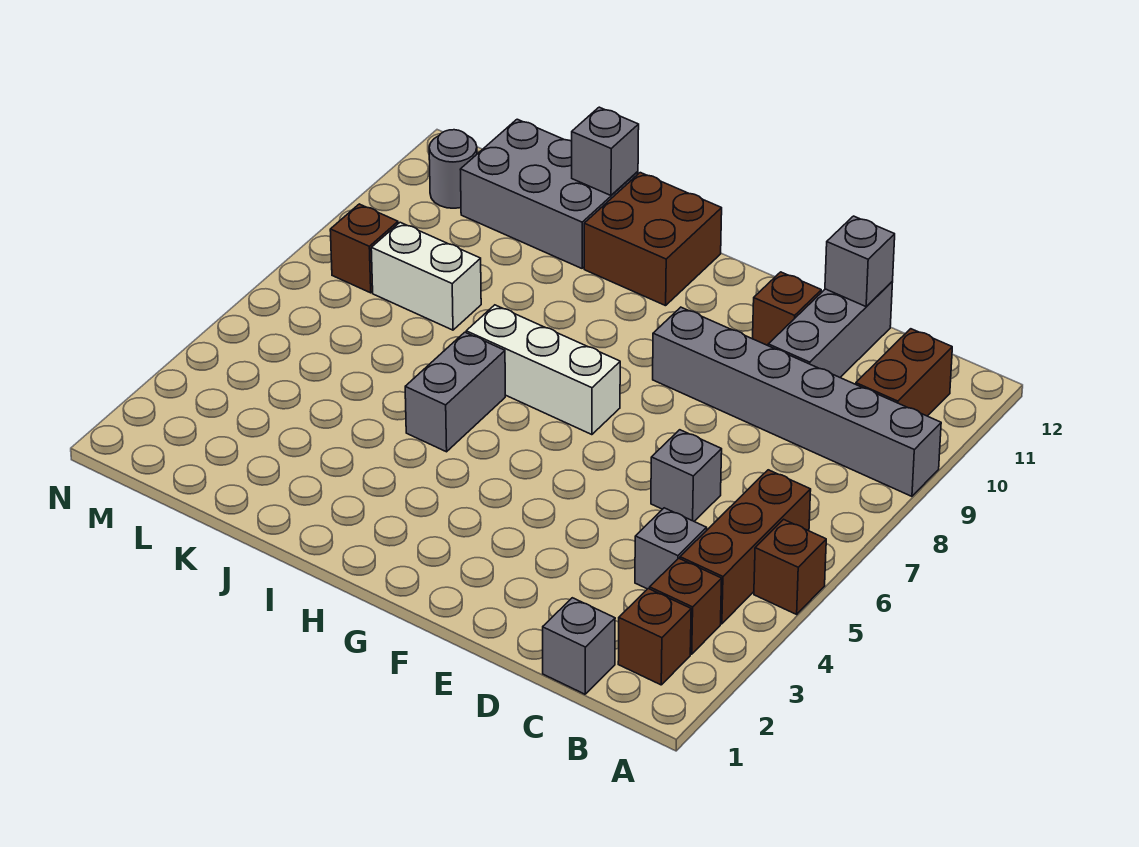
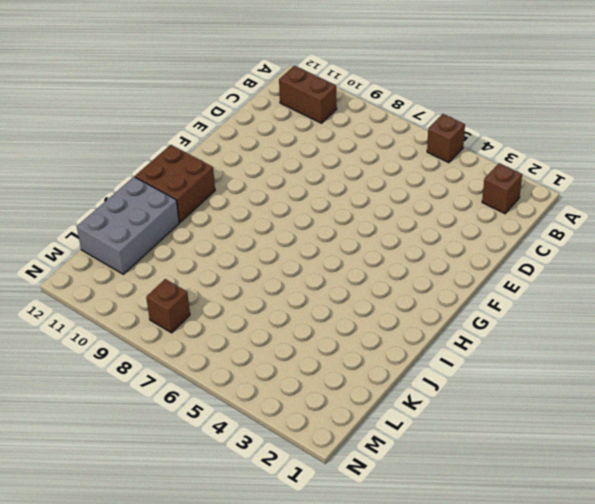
none -> grey 1x6 brick [653,307,941,496]
none -> brown 1x1 brick [650,558,722,654]
none -> brown 1x3 brick [680,470,811,624]

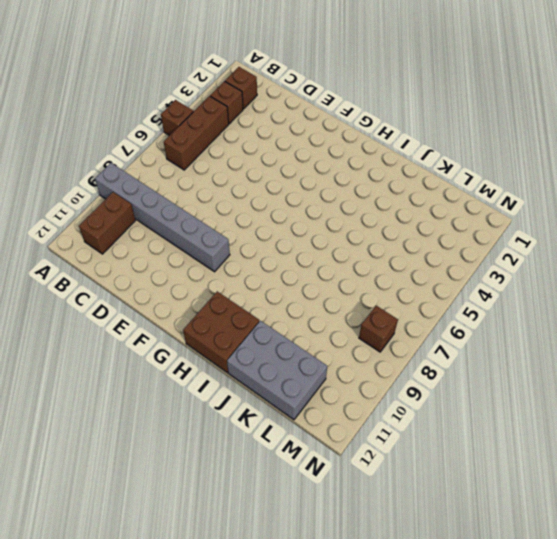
none -> grey 1x1 brick [543,598,615,694]
none -> grey 1x1 brick [635,508,707,589]
none -> grey 1x1 brick [651,430,722,521]

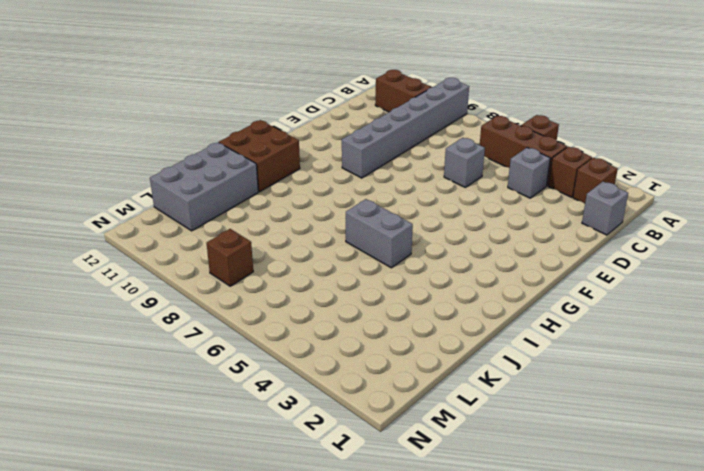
none -> grey 1x3 brick [768,282,893,377]
none -> brown 1x1 brick [753,272,821,346]
none -> white 1x3 brick [466,305,620,435]

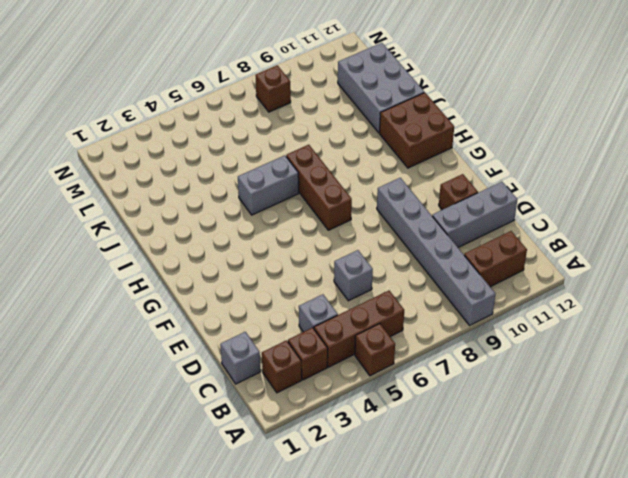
brown 1x3 brick [286,145,352,230] -> white 1x3 brick [466,305,620,435]
none -> white 1x2 brick [371,222,481,330]
none -> grey 1x1 round brick [429,130,477,208]
none -> grey 1x1 brick [825,216,895,306]

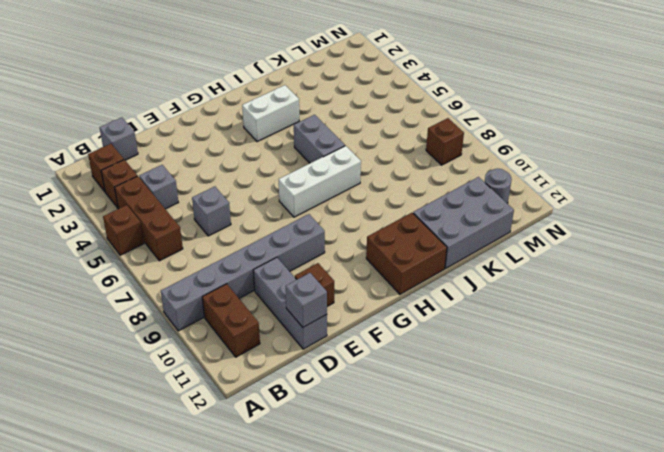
white 1x2 brick [242,85,299,142] -> white 1x2 brick moved to [371,222,481,330]
none -> grey 1x1 brick [572,107,639,195]

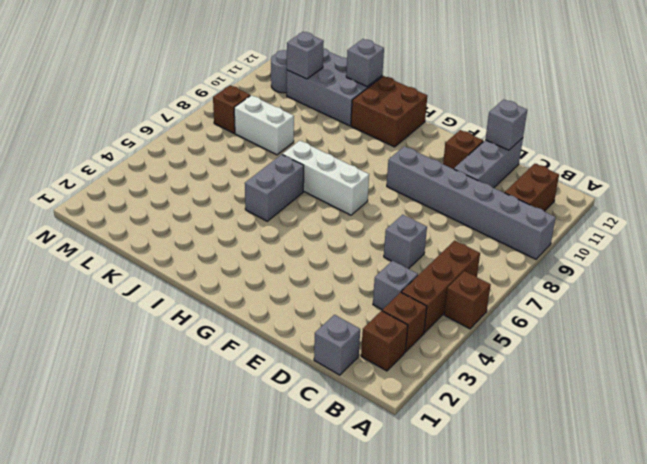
grey 1x1 brick [287,32,324,79] -> none

